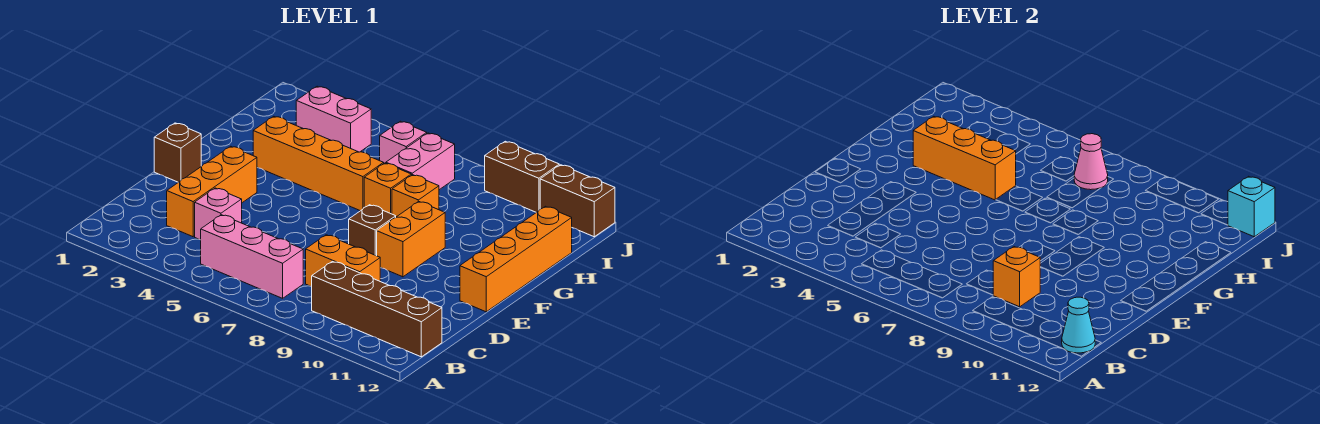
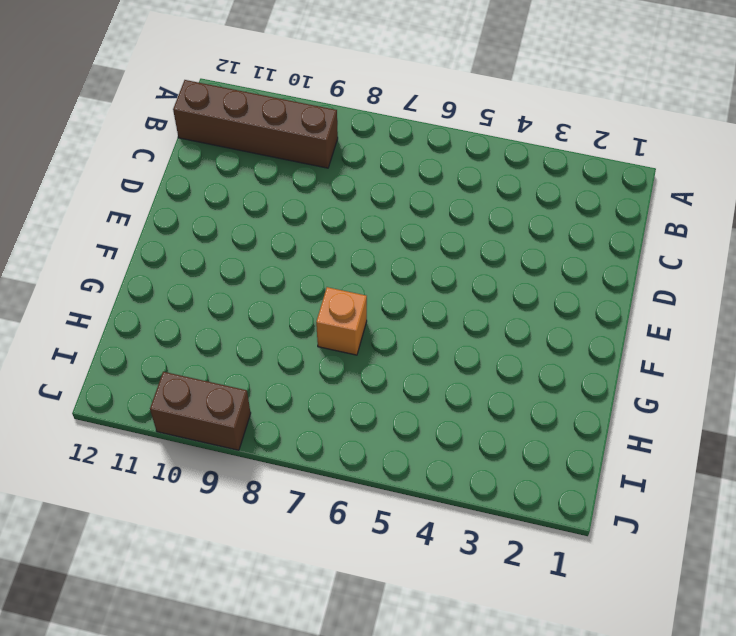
none -> pink 1x3 brick [201,215,303,298]
none -> orange 1x3 brick [167,146,257,237]
none -> pink 1x1 brick [195,188,242,240]

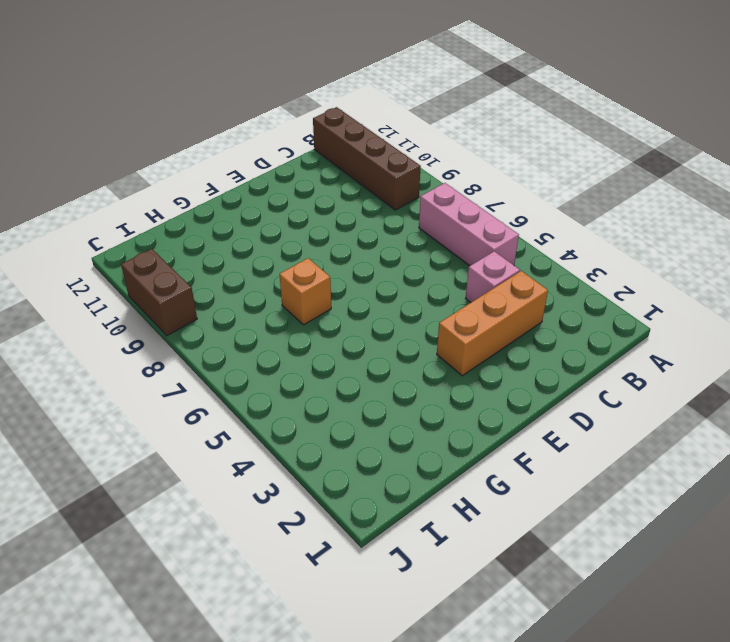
none -> orange 1x2 brick [306,235,380,287]
none -> brown 1x1 brick [154,123,201,182]
none -> brown 1x1 brick [349,205,396,256]

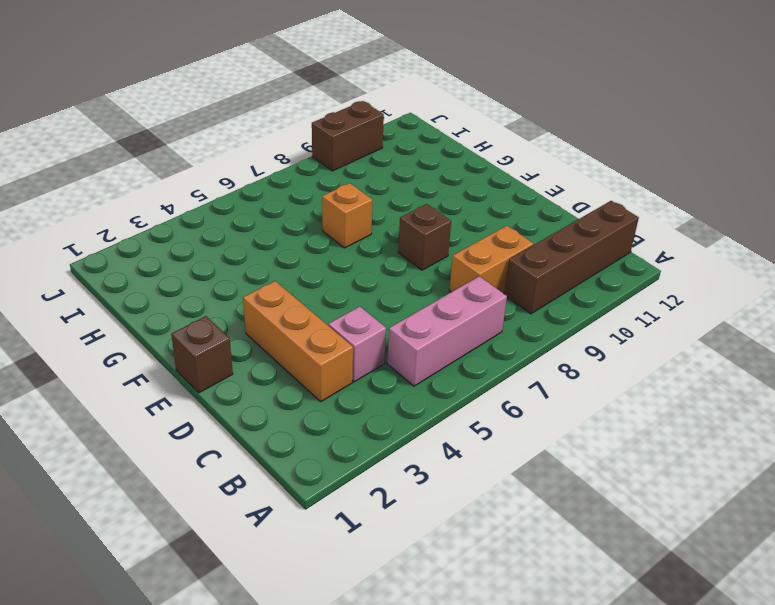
none -> orange 1x2 brick [377,201,445,277]
none -> orange 1x4 brick [460,206,572,312]
none -> orange 1x4 brick [253,116,384,211]

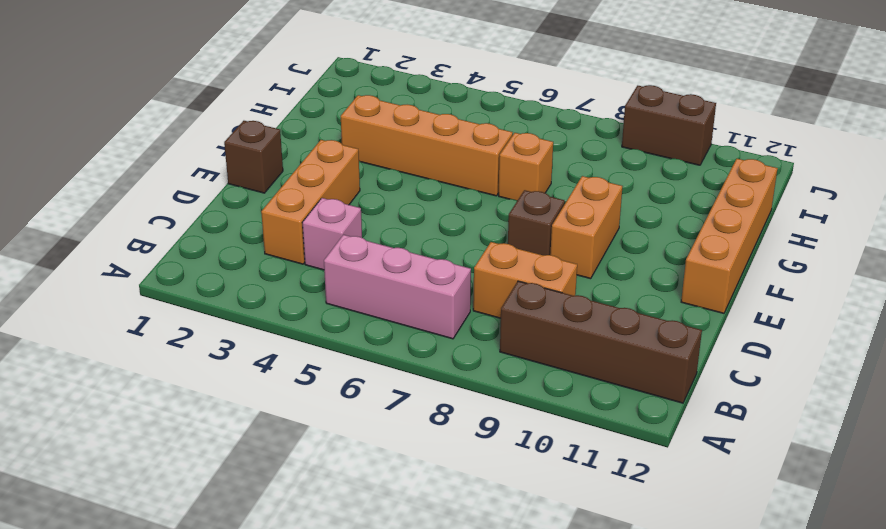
none -> orange 1x1 brick [392,175,439,217]
none -> pink 1x2 brick [386,133,455,190]
none -> pink 1x2 brick [296,86,371,152]

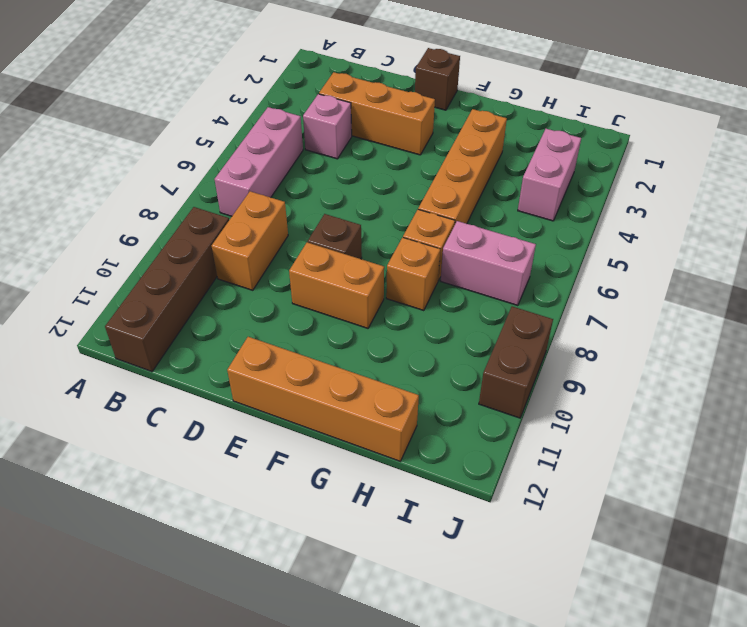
none -> pink 1x1 brick [380,121,427,163]
none -> brown 1x2 brick [540,165,615,237]
none -> cyan 1x1 cone [1062,297,1095,353]

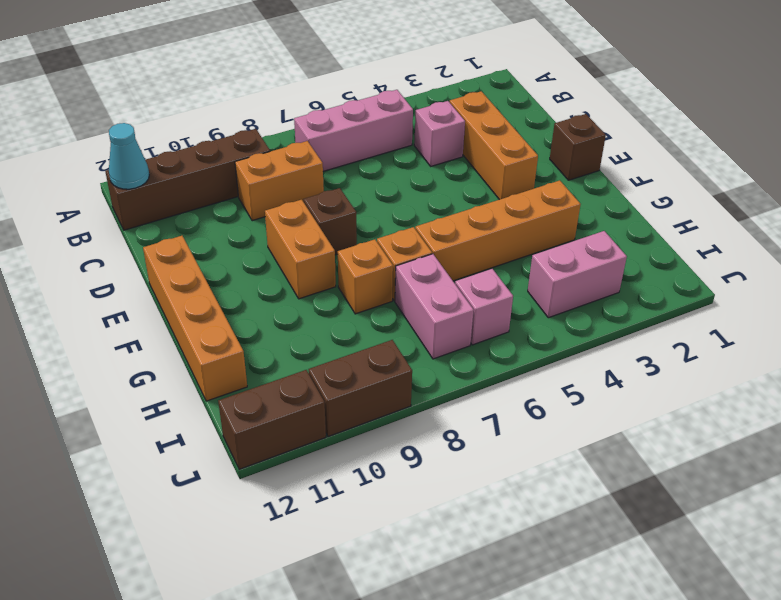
none -> orange 1x1 brick [993,247,1040,307]
none -> orange 1x3 brick [913,116,1016,200]
none -> pink 1x1 cone [1074,134,1108,190]

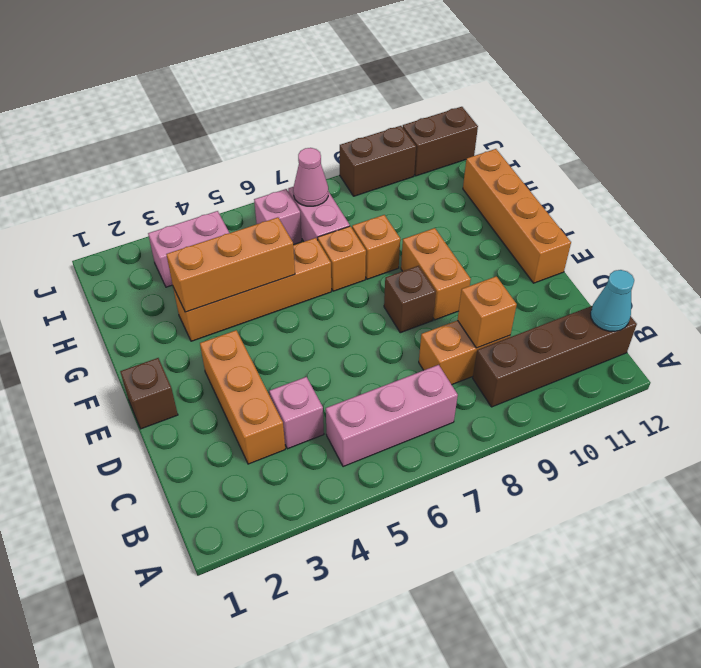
none -> cyan 1x1 brick [1228,176,1275,237]

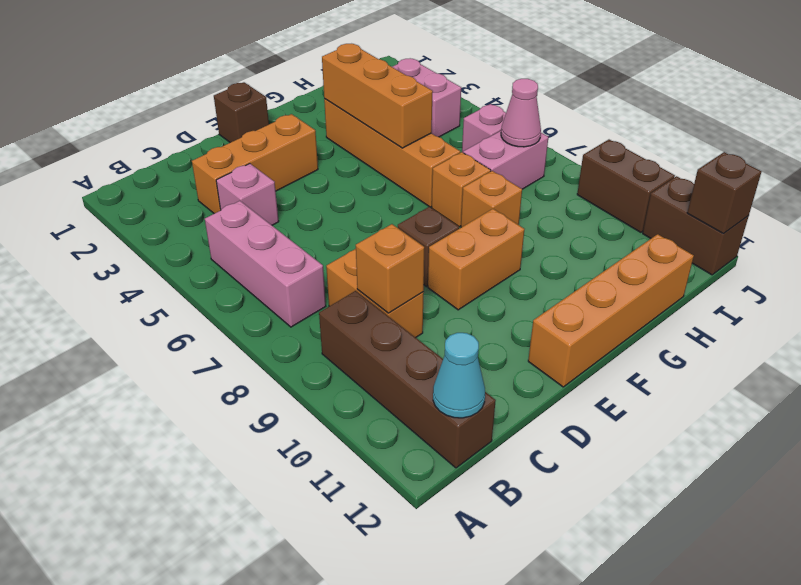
brown 1x1 brick [687,152,761,233] -> cyan 1x1 brick [1228,176,1275,237]

